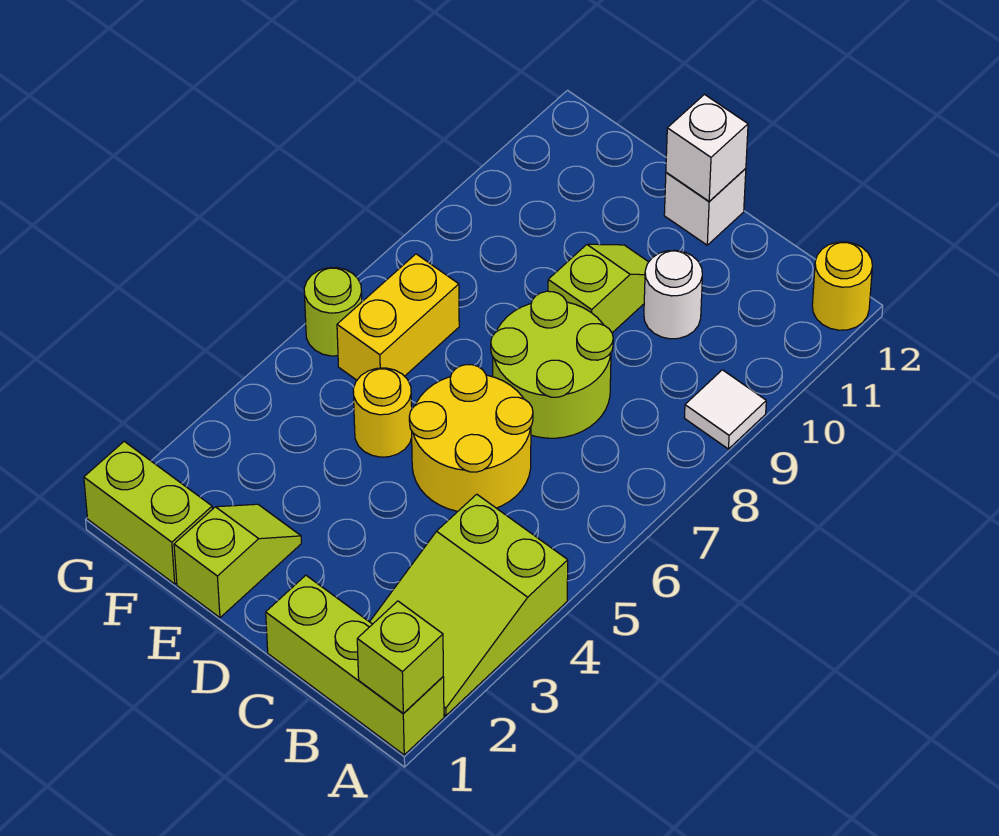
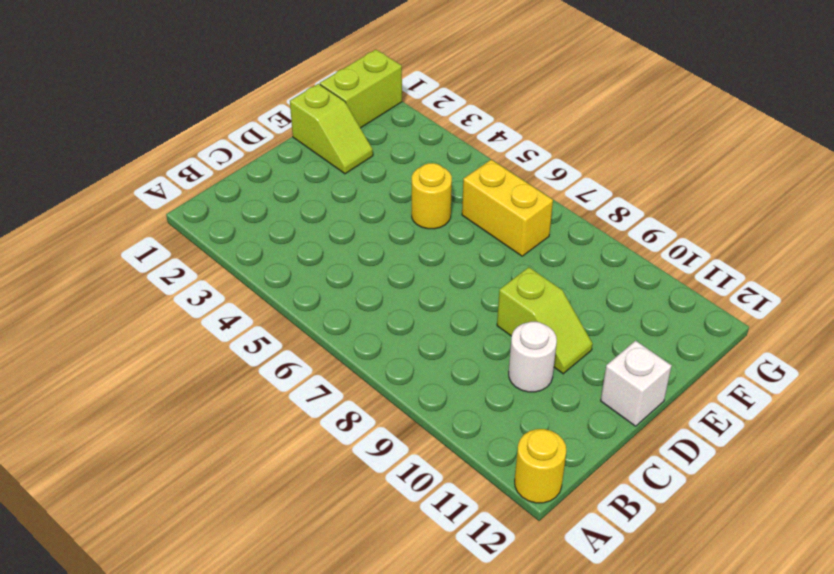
none -> lime 1x3 brick [266,575,444,755]
none -> lime 2x3 slope [370,494,568,715]
none -> white 1x1 tile [684,370,766,449]

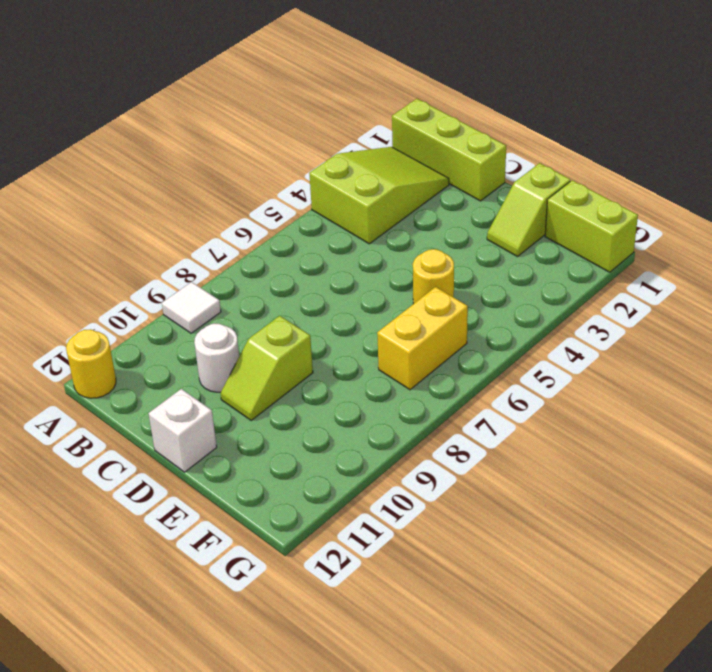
none -> yellow 2x2 round brick [409,365,533,511]
none -> lime 2x2 round brick [491,291,613,438]
none -> lime 1x1 round brick [304,267,362,356]

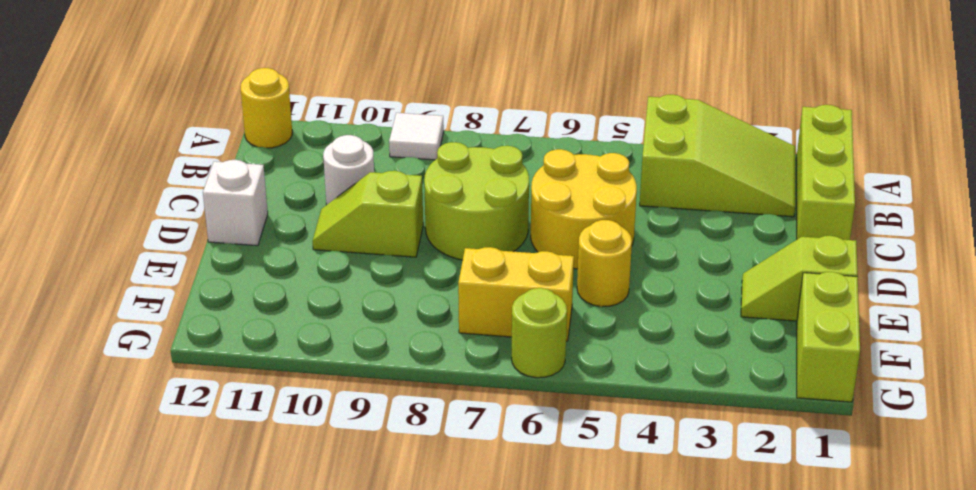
none -> lime 1x1 brick [357,601,443,714]
none -> white 1x1 brick [666,95,748,201]

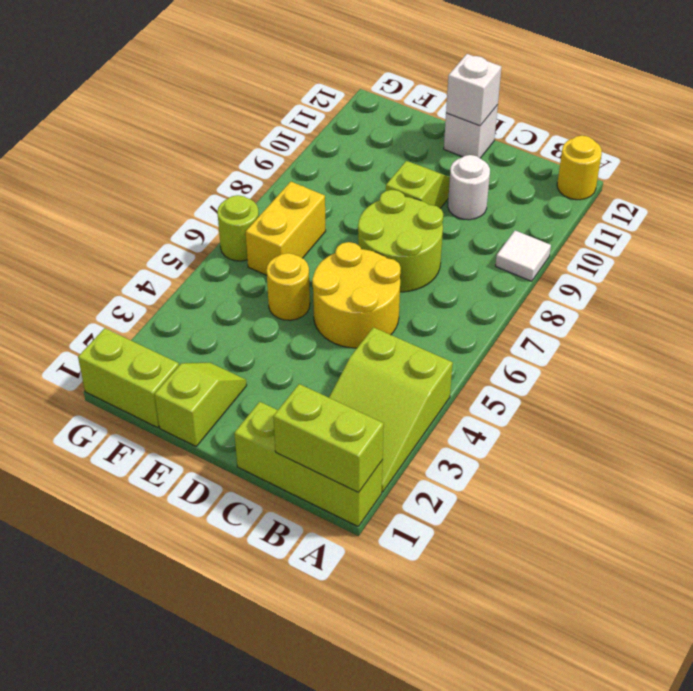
lime 1x2 brick [273,384,384,493] -> lime 1x1 brick [357,601,443,714]

